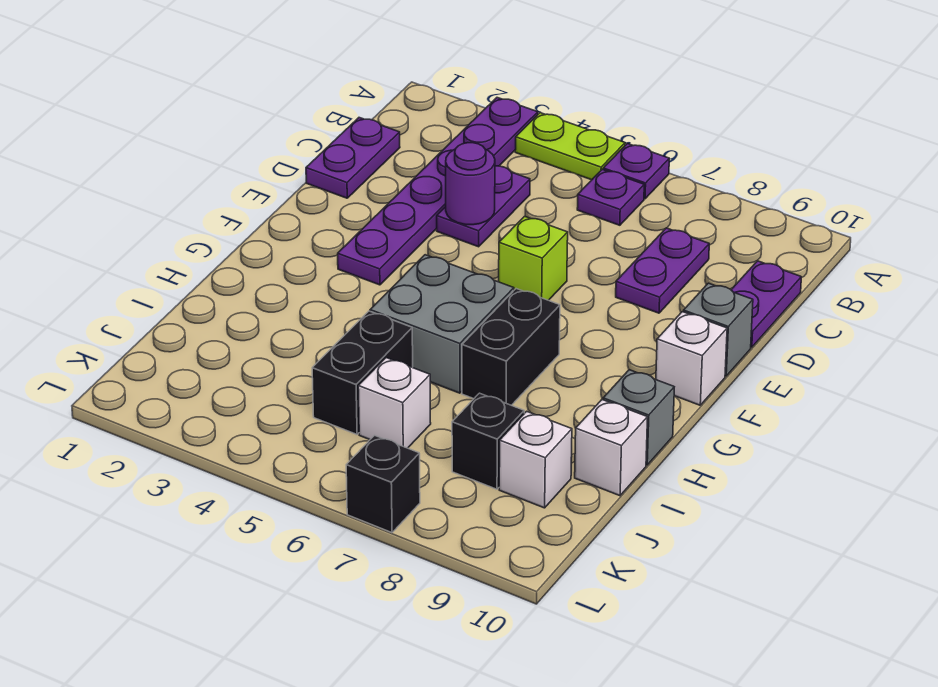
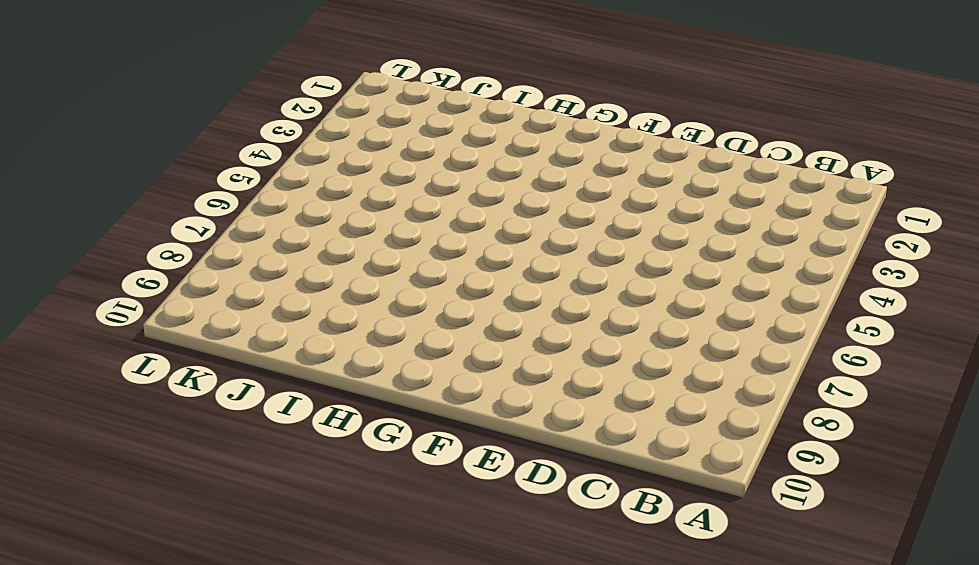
none -> purple 1x6 plate [338,98,538,285]
none -> lime 1x2 plate [515,113,625,180]
none -> purple 1x1 plate [603,144,669,199]

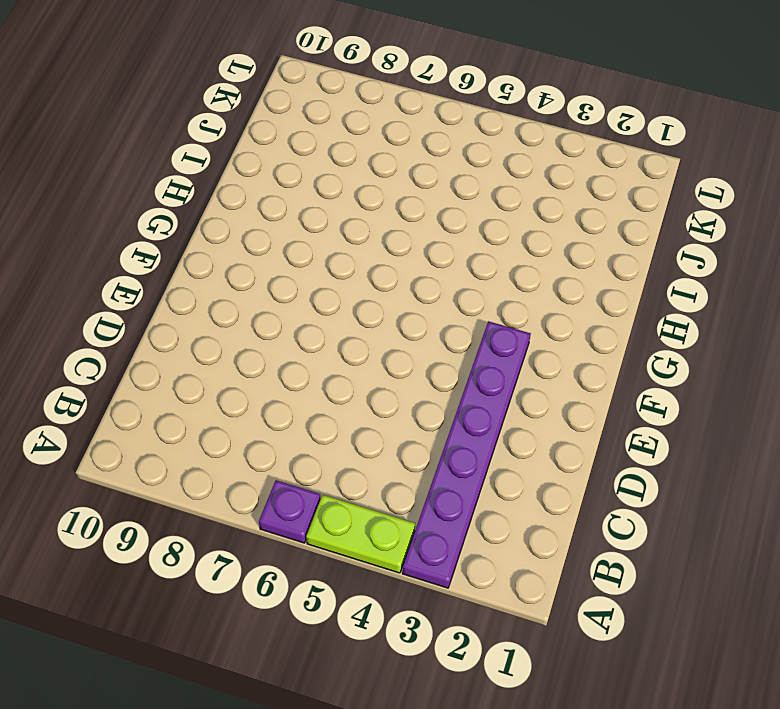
none -> purple 1x1 plate [577,169,644,225]
none -> purple 1x2 plate [306,118,400,198]
none -> purple 1x2 plate [437,166,530,247]

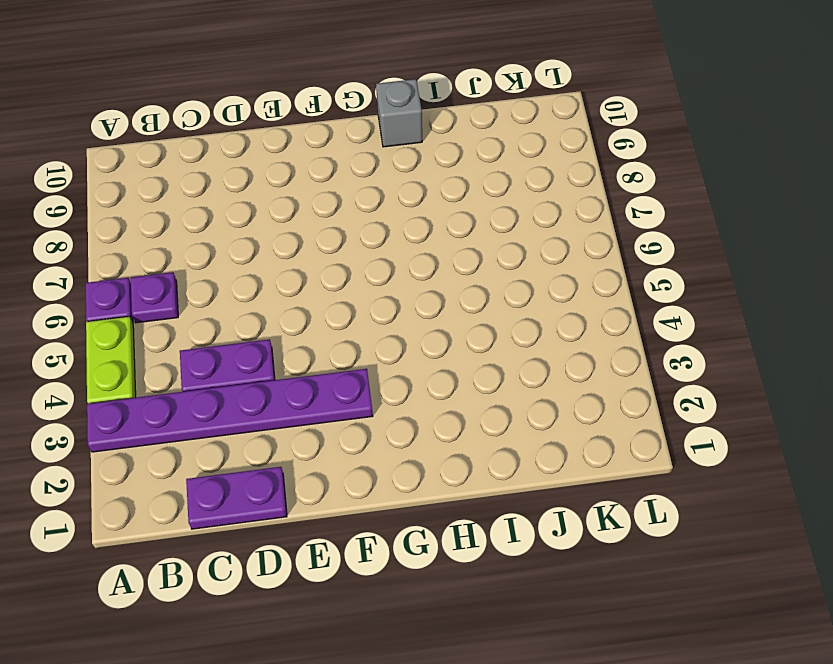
none -> purple 1x2 plate [616,228,709,313]
none -> purple 1x2 plate [731,261,801,347]
none -> lime 1x1 brick [499,216,568,300]

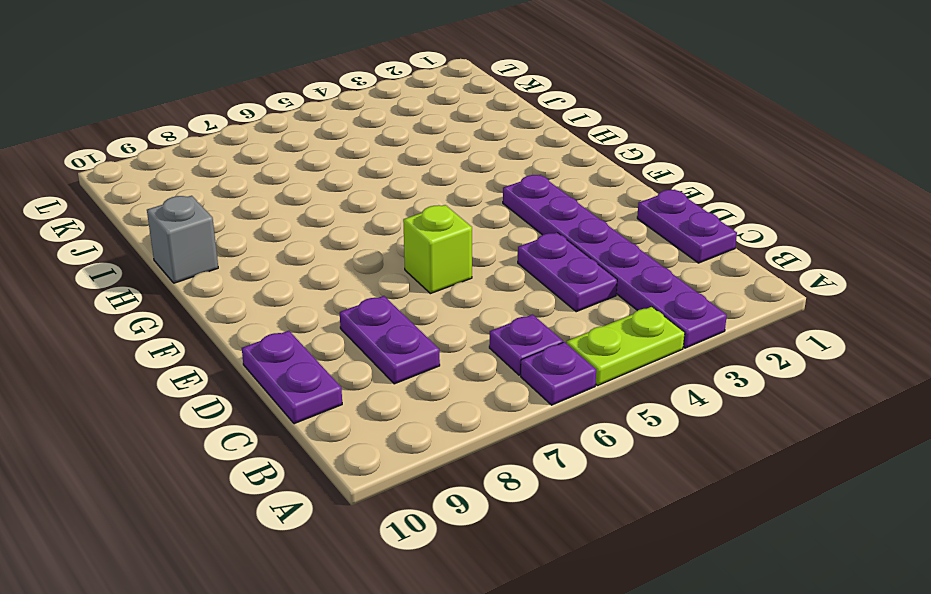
none -> grey 1x1 brick [683,283,753,376]
none -> white 1x1 brick [656,312,727,405]
none -> grey 2x2 brick [370,255,514,393]

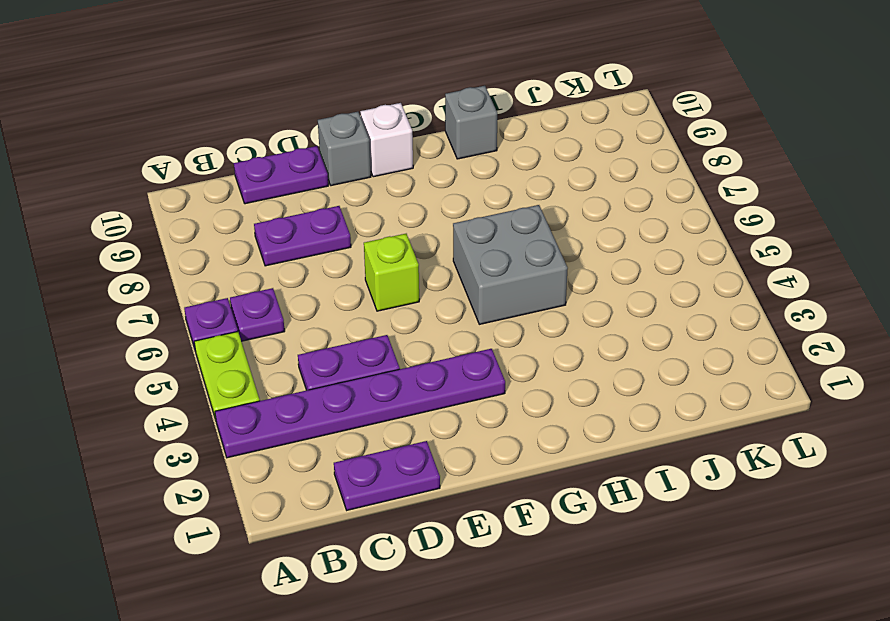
none -> black 1x2 brick [462,289,560,405]
none -> black 1x2 brick [312,311,413,434]
none -> white 1x1 brick [575,400,648,496]

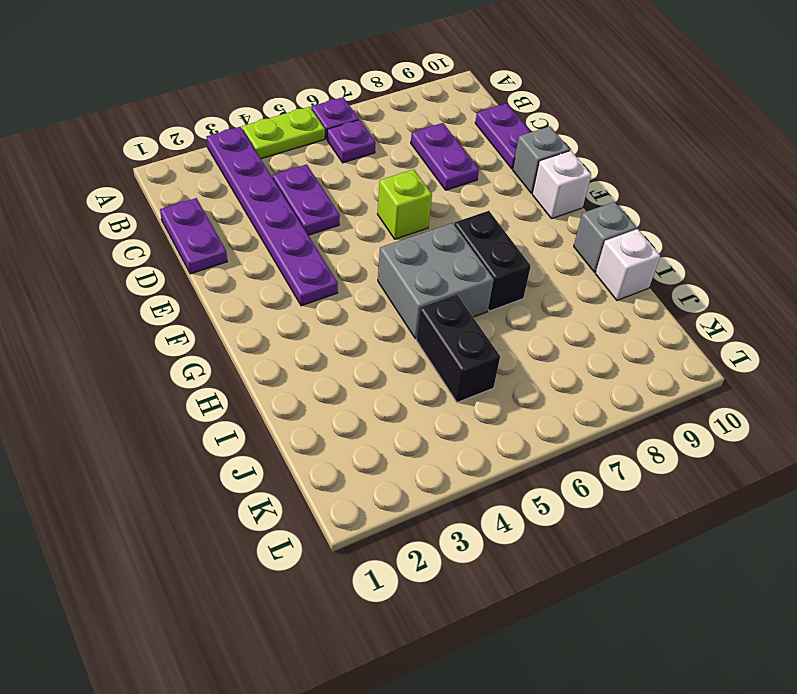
none -> white 1x1 brick [358,358,431,448]
none -> black 1x1 brick [452,393,524,489]
none -> white 1x1 brick [499,411,572,508]

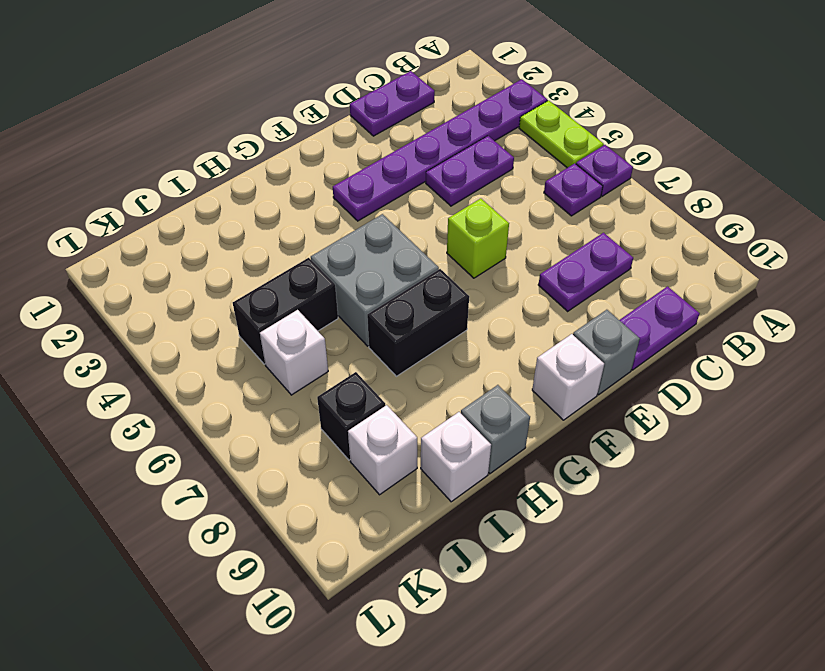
none -> black 1x1 brick [346,435,420,533]
none -> purple 1x1 round brick [446,143,495,225]

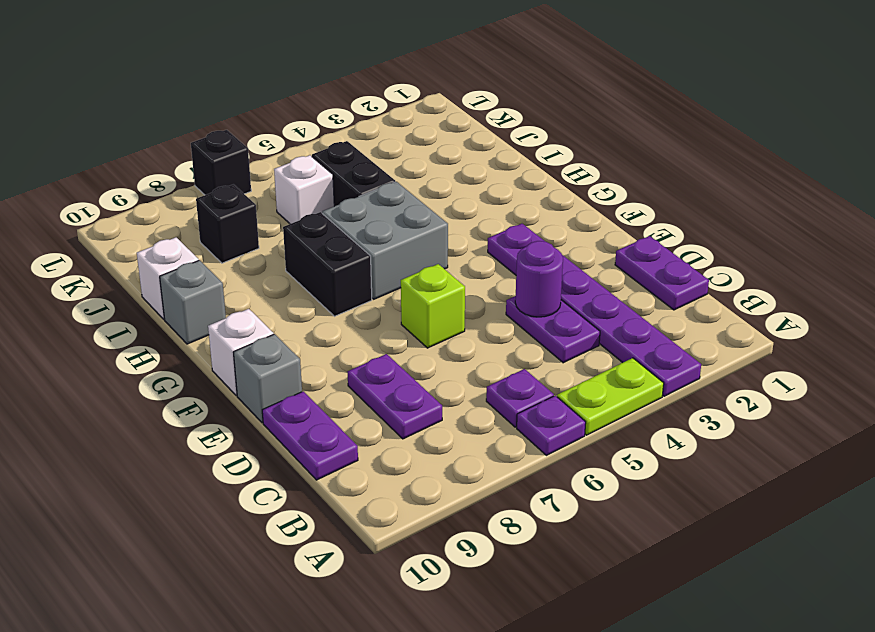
none -> white 1x1 brick [499,411,572,508]

